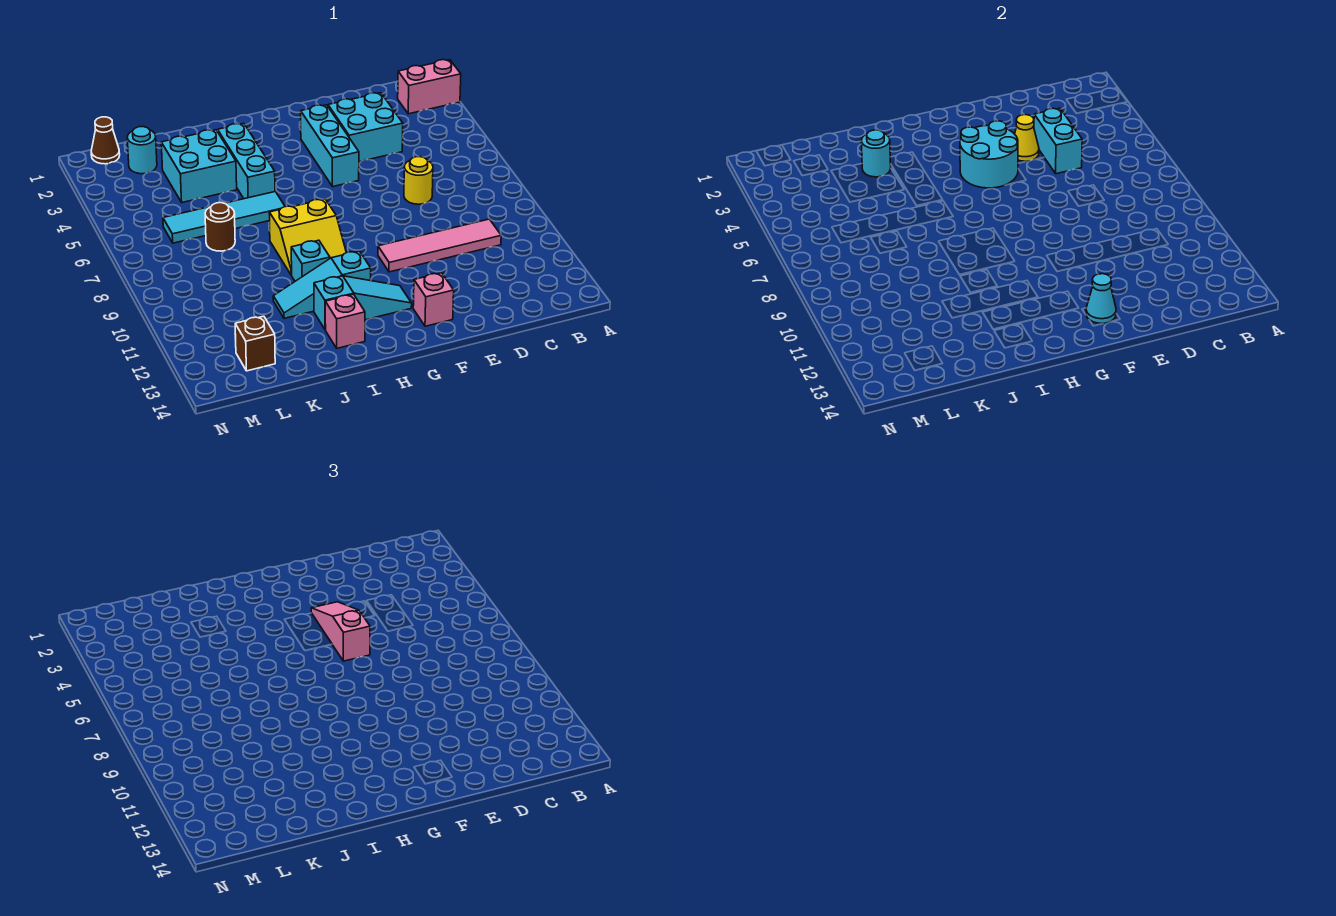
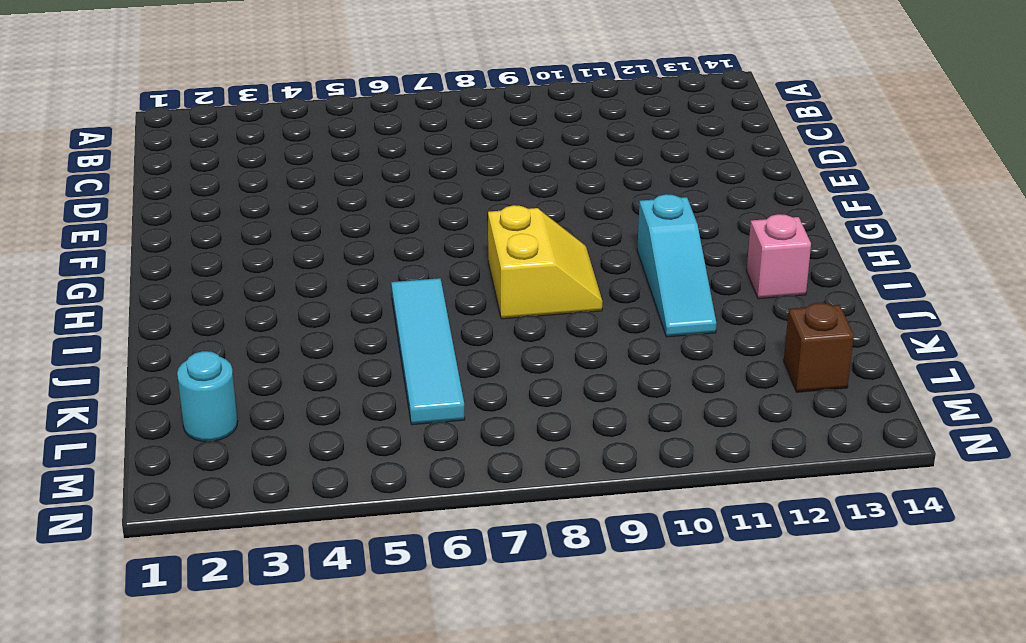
none -> pink 1x2 brick [398,60,461,114]
none -> pink 1x4 tile [378,219,501,272]
none -> cyan 2x2 brick [328,93,403,162]

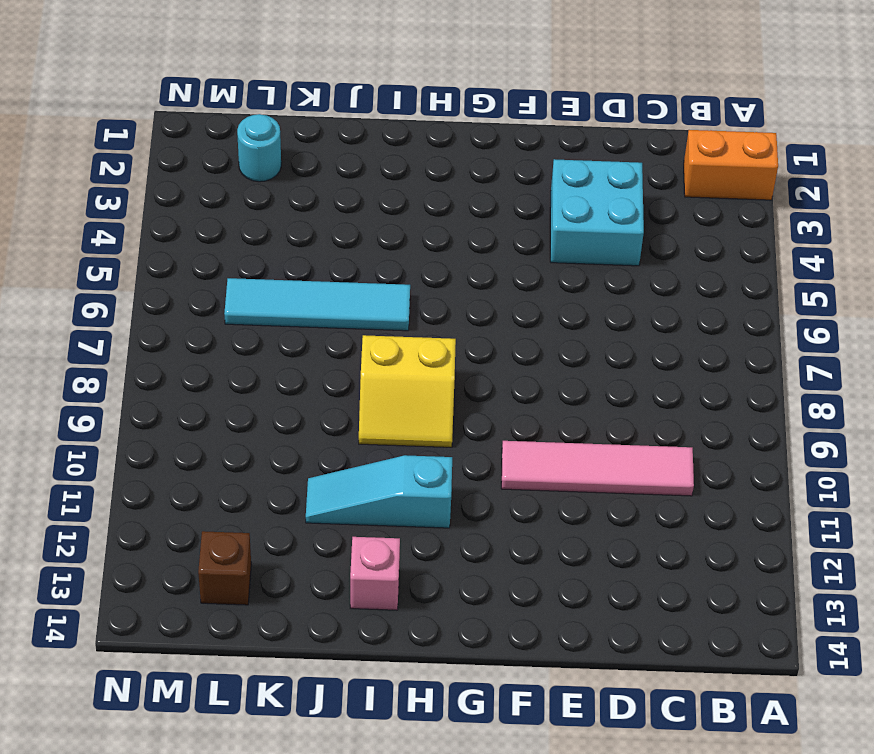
orange 1x2 brick [684,130,778,200] -> pink 1x2 brick [398,60,461,114]
none -> yellow 1x1 round brick [404,157,433,204]
none -> cyan 1x3 brick [301,105,359,187]
none -> pink 1x1 brick [413,273,454,326]

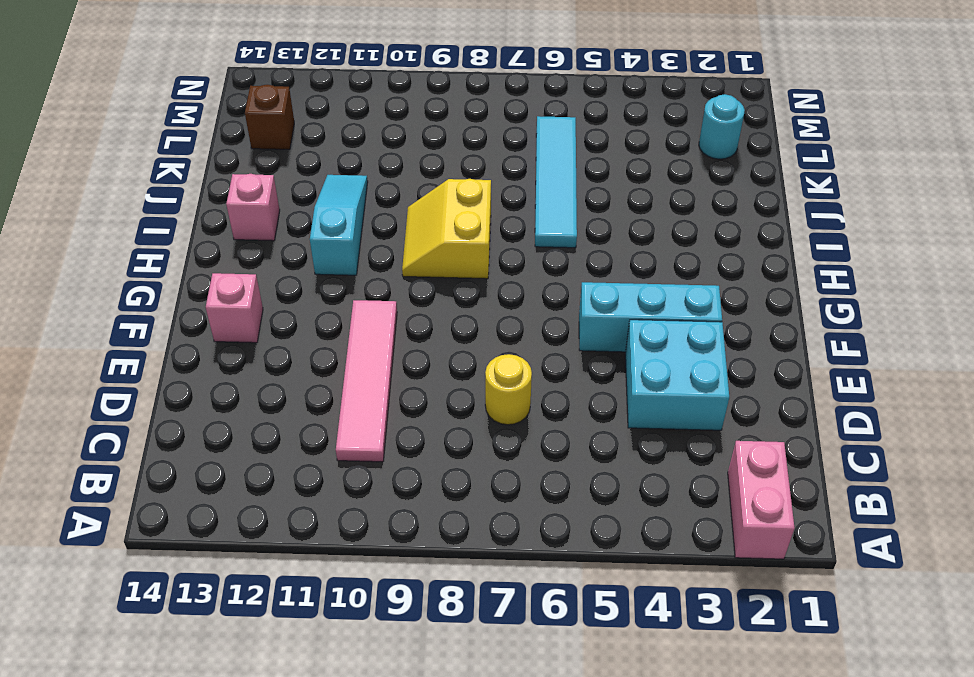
none -> cyan 1x3 slope [314,276,412,330]
none -> cyan 1x3 brick [218,123,275,199]
none -> cyan 1x1 brick [291,240,330,281]

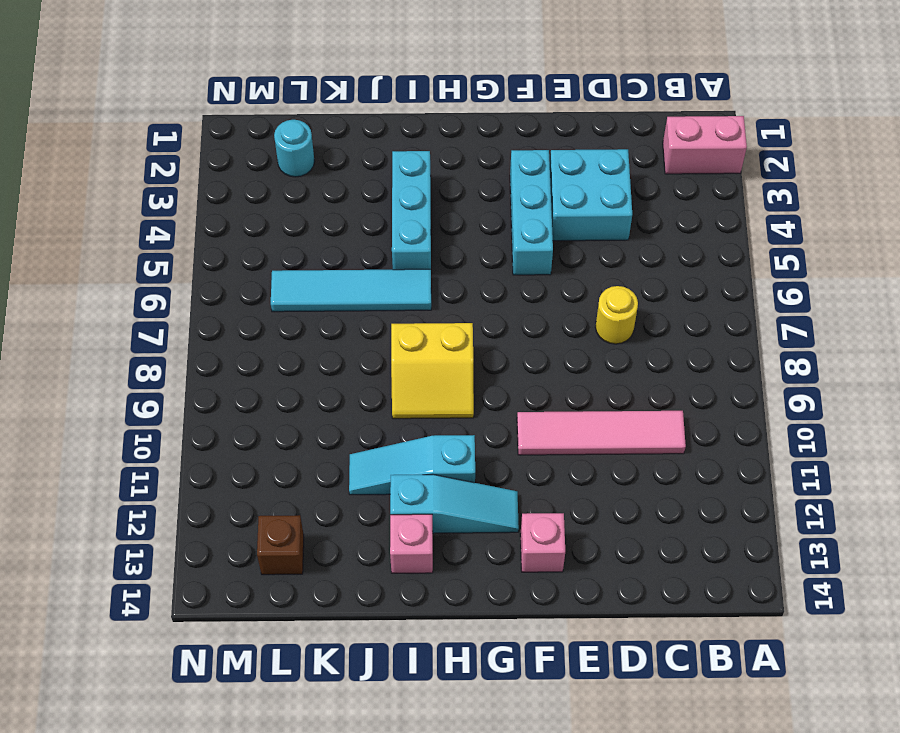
none -> cyan 1x1 brick [291,240,330,281]
none -> cyan 2x2 brick [161,130,237,202]
none -> brown 1x1 round brick [205,203,235,251]

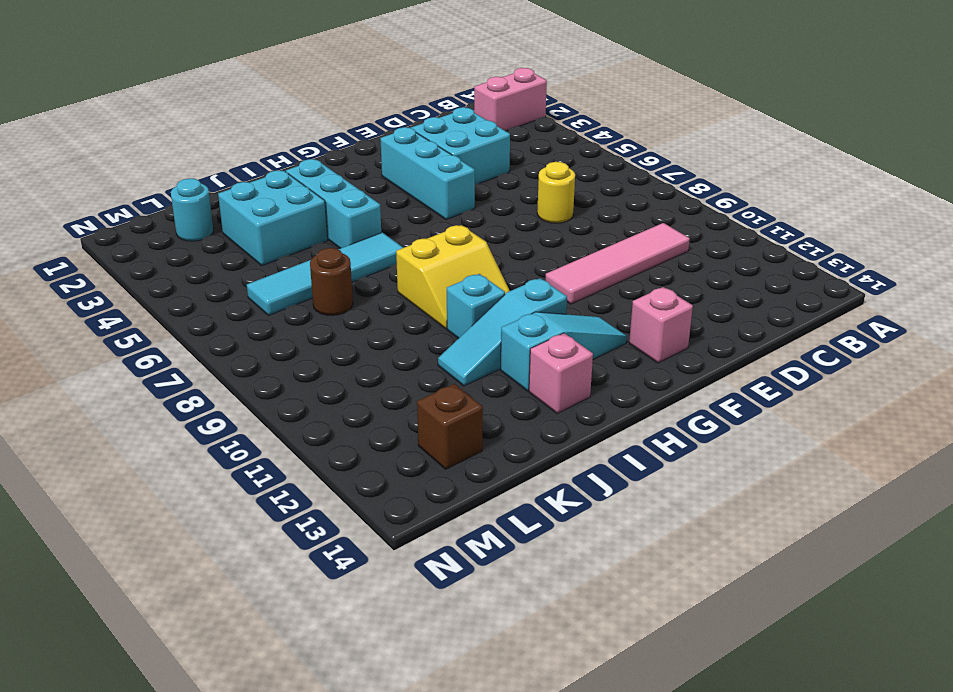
none -> brown 1x1 cone [91,117,120,164]
none -> cyan 1x2 brick [1034,108,1082,174]
none -> yellow 1x1 cone [1015,115,1039,162]

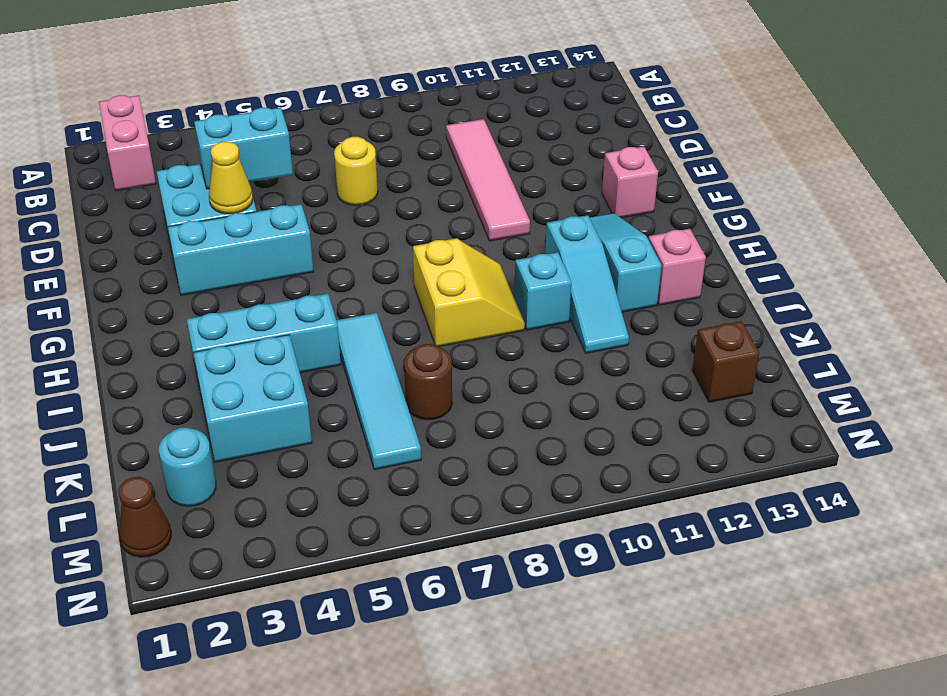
none -> cyan 2x2 round brick [960,121,1018,188]
none -> cyan 1x1 cone [1086,274,1116,324]
none -> cyan 1x1 round brick [861,130,891,177]

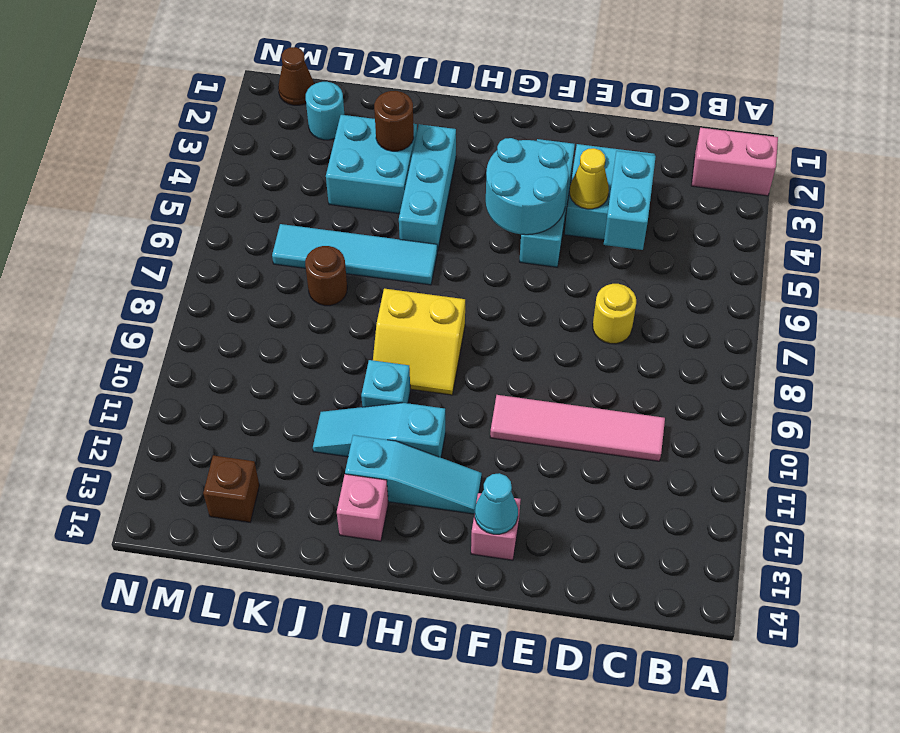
brown 1x1 round brick [374,91,414,151] -> cyan 1x1 round brick [861,130,891,177]
none -> pink 1x3 slope [311,602,370,661]

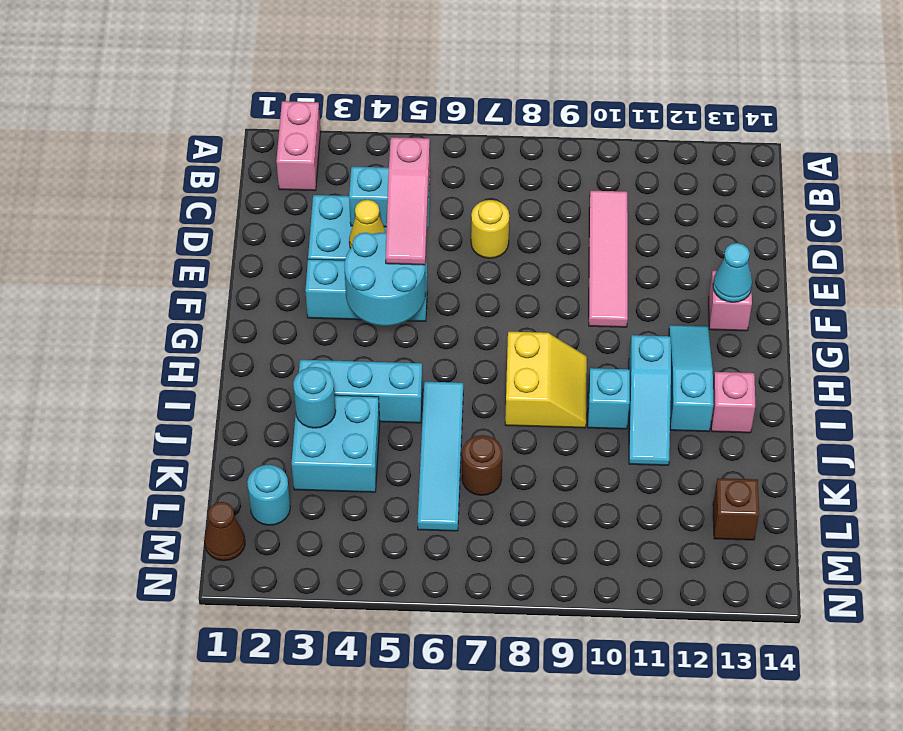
pink 1x3 slope [386,137,430,265] -> pink 1x3 slope turned to [311,602,370,661]

